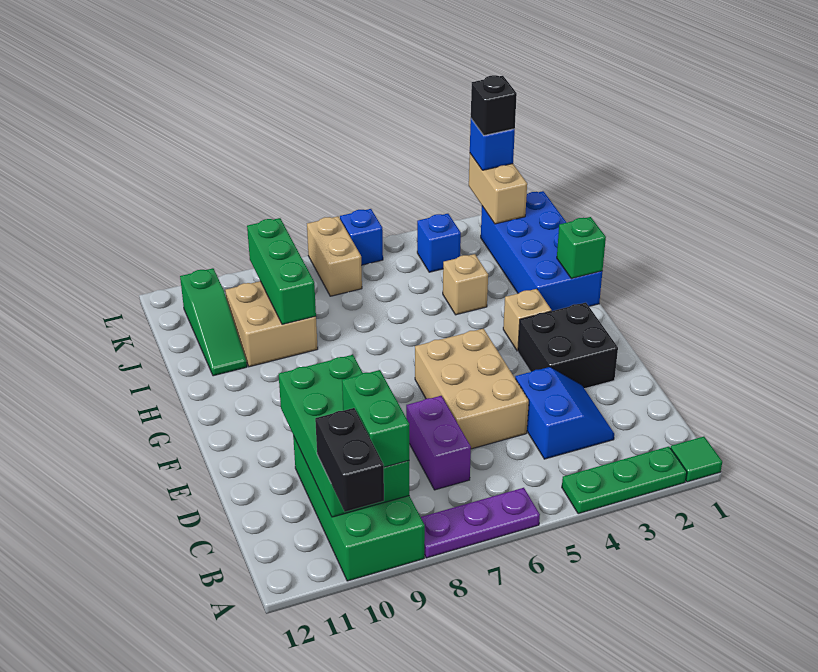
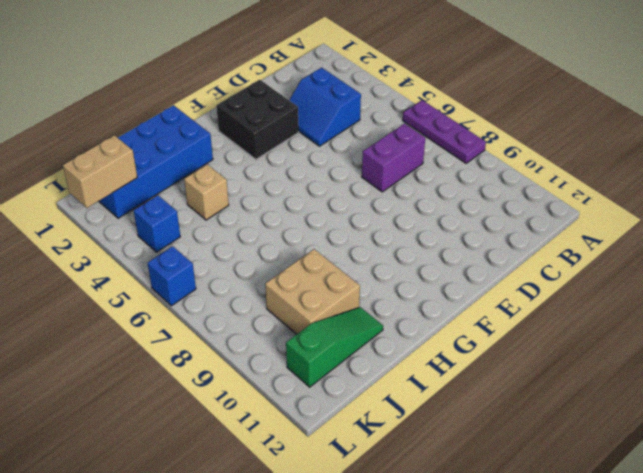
blue 2x2 slope [289,68,361,146] -> blue 2x2 slope turned to [515,367,614,459]
none -> green 1x1 tile [671,437,722,482]
none -> green 1x3 plate [562,447,687,514]
none -> green 2x4 brick [293,436,425,581]

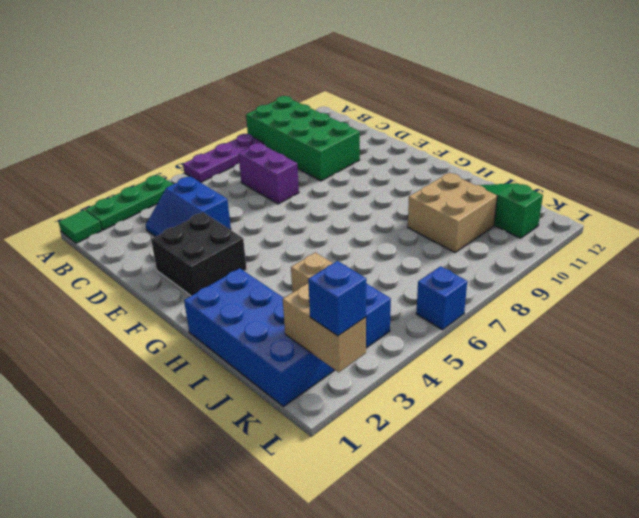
none -> tan 2x3 brick [415,329,529,449]
none -> tan 1x1 brick [503,289,552,351]
none -> tan 1x2 brick [307,216,362,296]

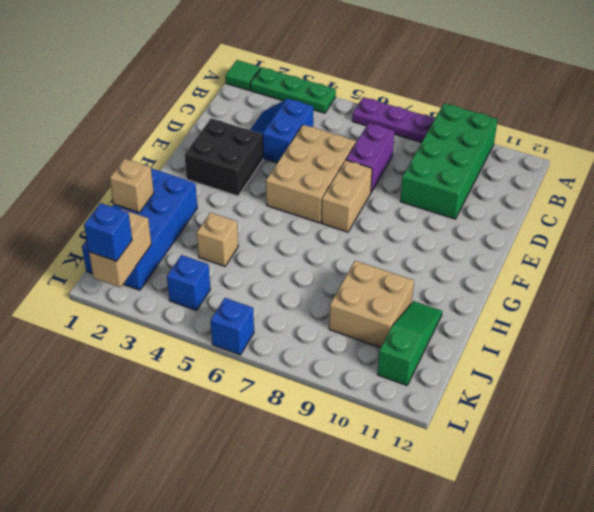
tan 1x2 brick [322,160,372,232] -> tan 1x2 brick moved to [307,216,362,296]
tan 1x1 brick [110,159,154,212] -> tan 1x1 brick moved to [503,289,552,351]
none -> green 2x4 brick [279,355,409,517]
none -> green 1x1 brick [557,217,606,279]
none -> green 1x3 brick [247,218,316,325]

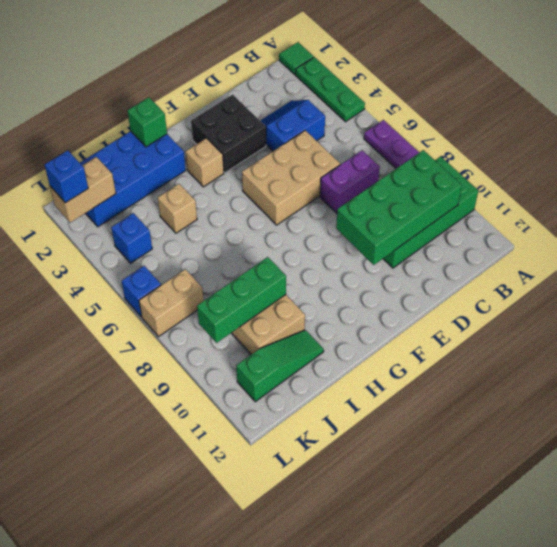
none -> black 1x2 brick [315,408,384,512]
none -> green 1x2 brick [342,370,409,467]
none -> black 1x1 brick [471,75,517,136]

